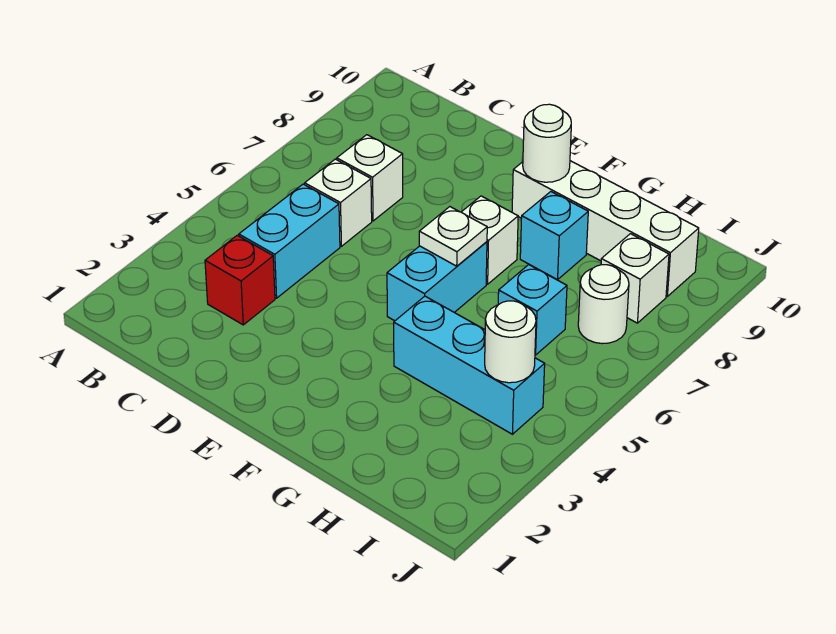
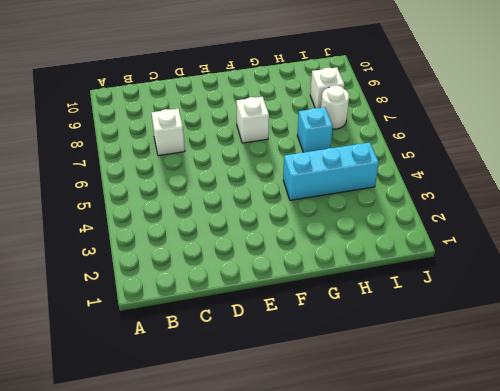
none -> red 1x1 brick [205,235,275,325]
none -> cyan 1x2 brick [239,184,340,298]
none -> white 1x1 brick [305,159,372,246]

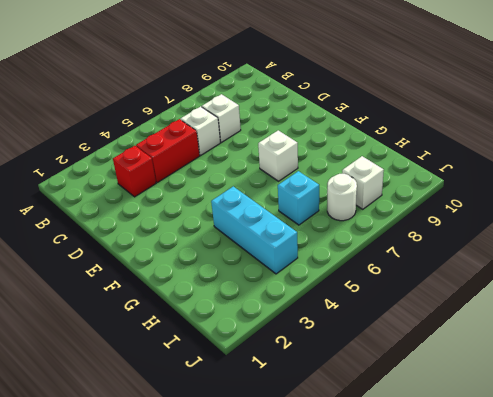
red 1x2 brick [136,119,200,183] -> cyan 1x2 brick [239,184,340,298]
none -> cyan 1x2 brick [387,242,487,321]
none -> white 1x4 brick [512,161,699,296]
none -> cyan 1x1 brick [520,192,588,280]

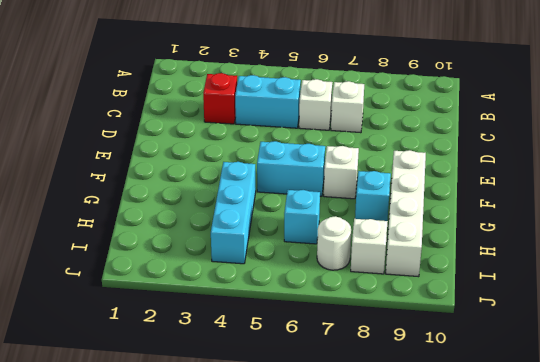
none -> white 1x1 plate [419,207,487,266]
none -> white 1x1 round brick [523,104,571,182]
none -> white 1x1 round brick [485,301,536,383]

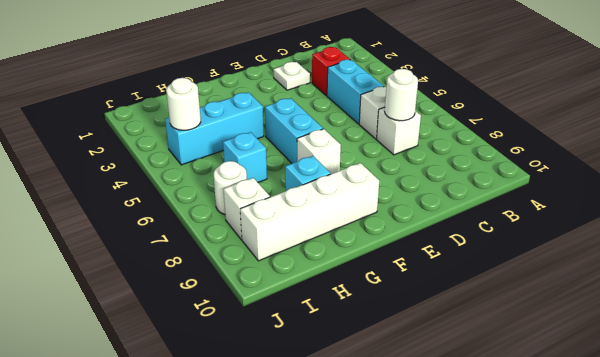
white 1x1 round brick [385,69,418,121] -> white 1x1 round brick moved to [523,104,571,182]
white 1x1 plate [273,62,310,90] -> white 1x1 plate moved to [419,207,487,266]

